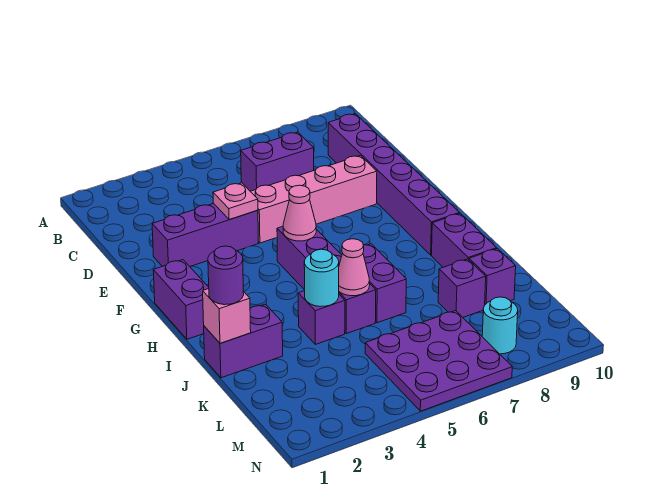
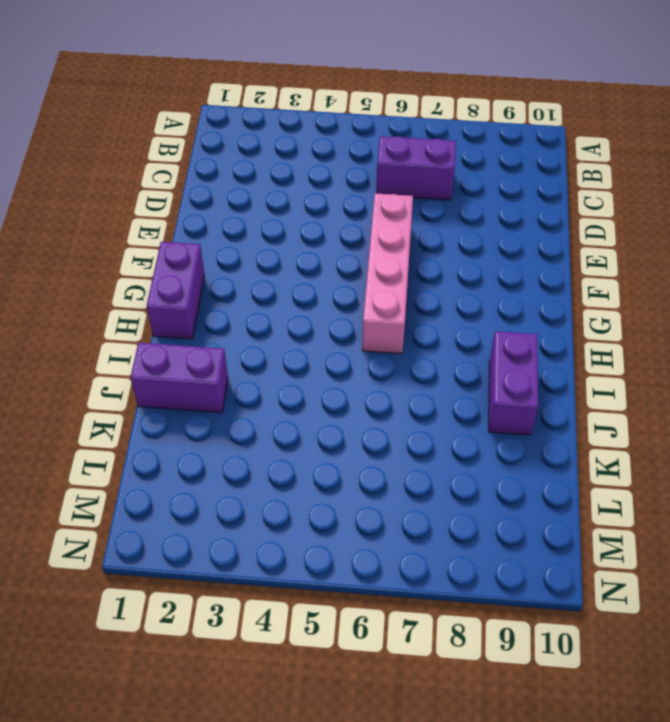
pink 1x4 brick [362,193,413,354] -> pink 1x4 brick turned to [250,155,377,243]
none -> purple 1x6 brick [328,114,460,255]
none -> purple 1x3 brick [152,203,258,267]
none -> purple 1x4 brick [277,226,376,334]

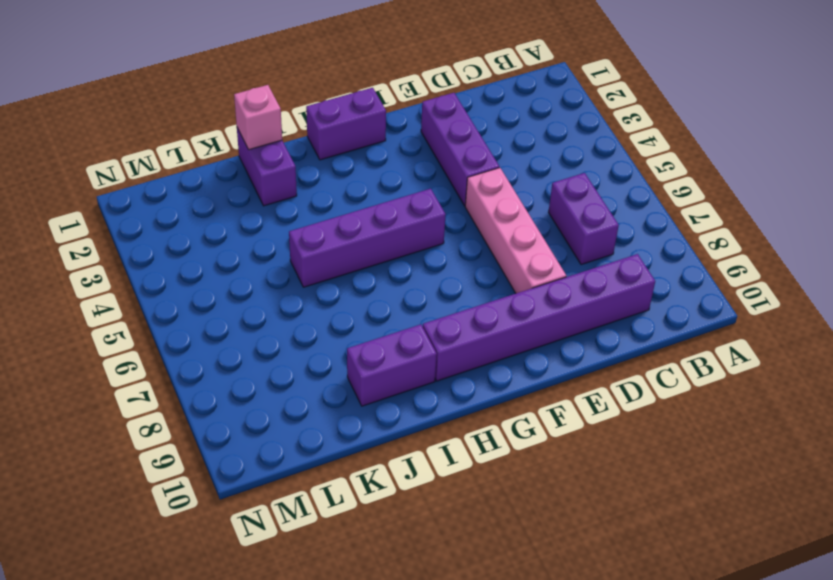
none -> purple 1x2 brick [363,244,406,323]
none -> purple 1x1 brick [298,291,345,344]
none -> purple 1x1 brick [438,259,486,317]

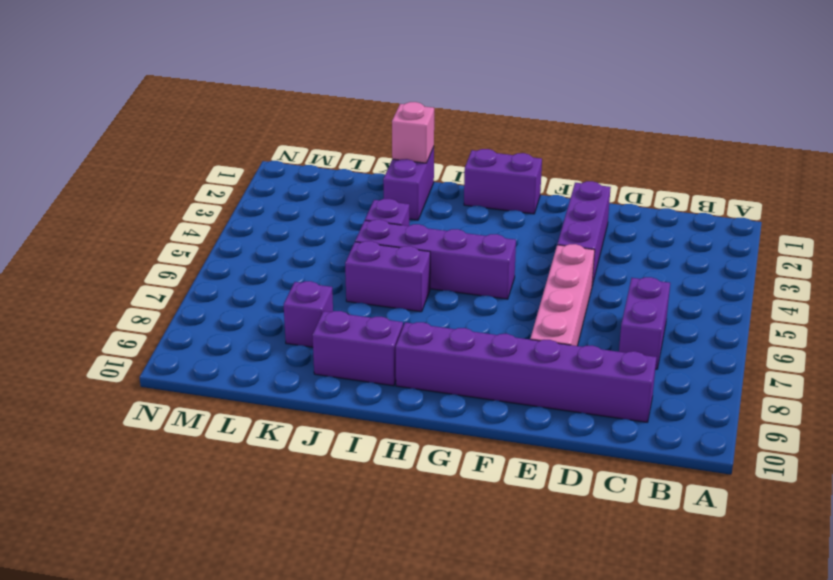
none -> purple 1x1 brick [469,249,516,305]
none -> purple 3x3 plate [365,311,512,411]
none -> cyan 1x1 round brick [482,297,518,354]

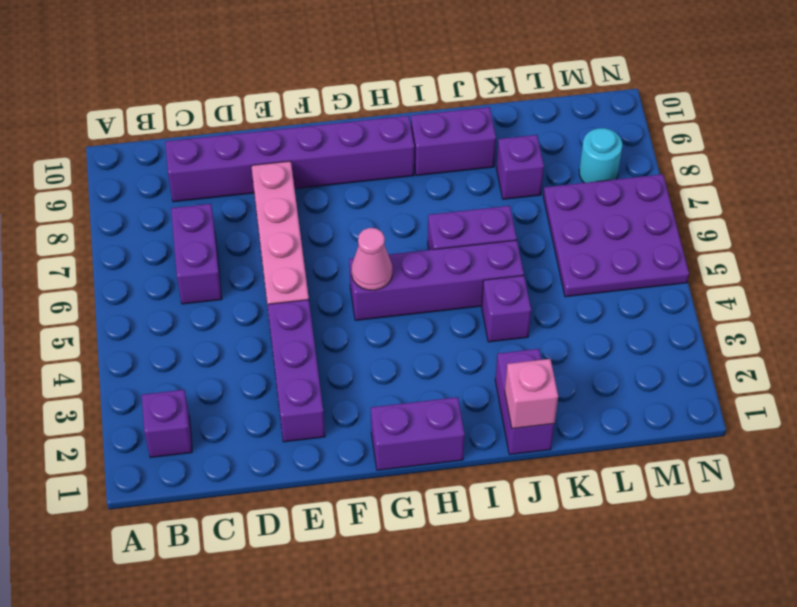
purple 1x1 brick [142,390,192,458] -> purple 1x1 brick moved to [469,249,516,305]
none -> pink 1x1 plate [213,183,258,220]
none -> cyan 1x1 round brick [304,249,339,307]
none -> pink 1x1 cone [339,239,370,296]

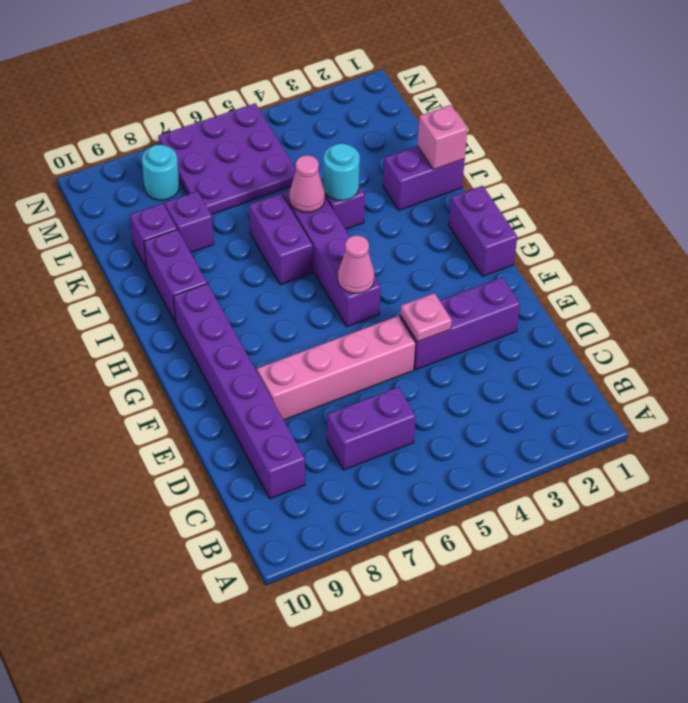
none -> purple 1x1 round brick [208,246,244,305]

